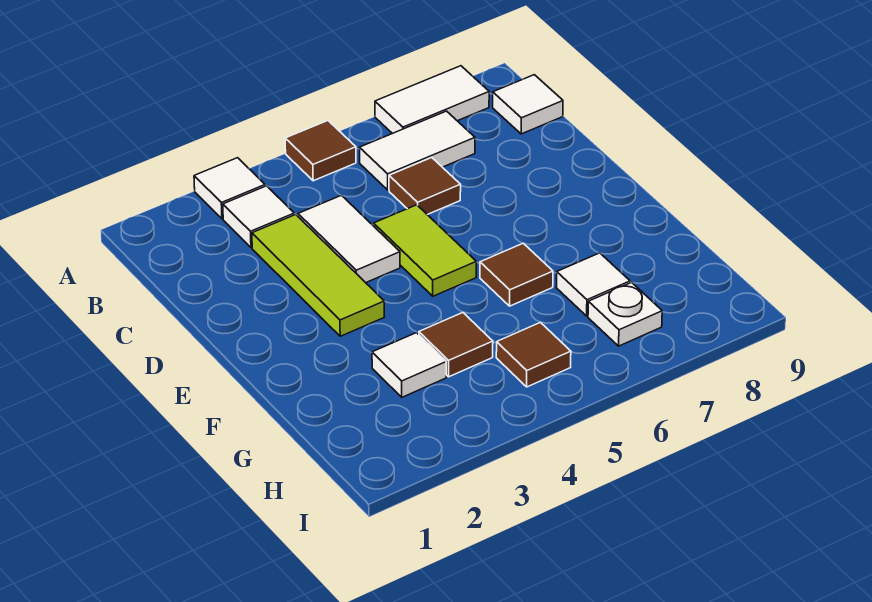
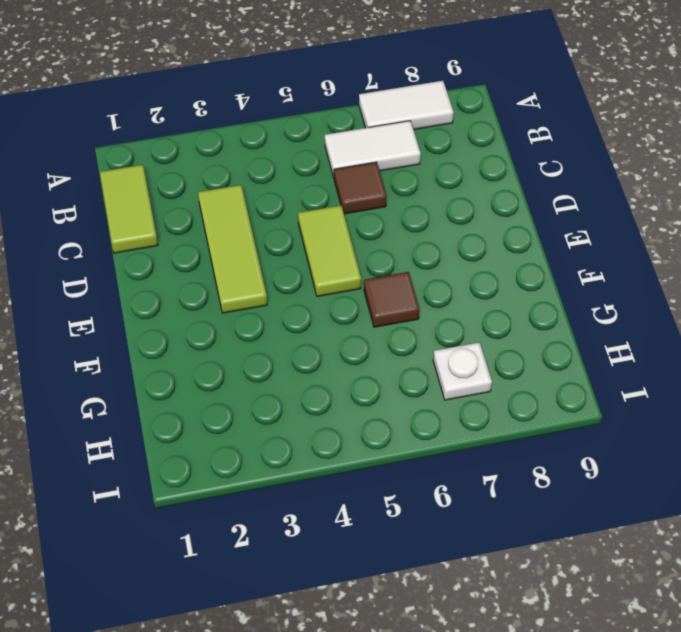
lime 1x2 tile [100,165,158,253] -> none
none -> white 1x1 tile [194,158,265,219]
none -> brown 1x1 tile [285,121,356,181]
none -> white 1x1 tile [223,186,294,248]

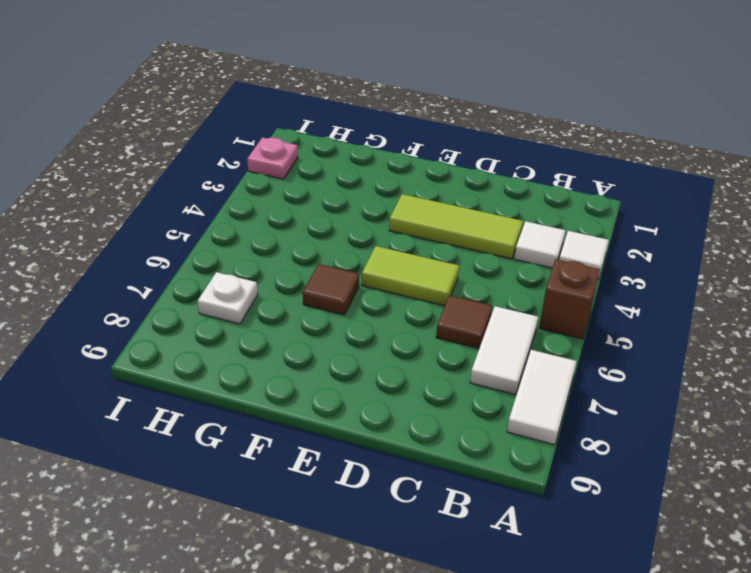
brown 1x1 brick [539,259,600,339] -> brown 1x1 tile [285,121,356,181]
pink 1x1 plate [247,137,298,179] -> none
none -> white 1x1 tile [493,75,563,134]
none -> white 1x2 tile [298,195,400,283]
none -> white 1x1 tile [372,333,446,397]

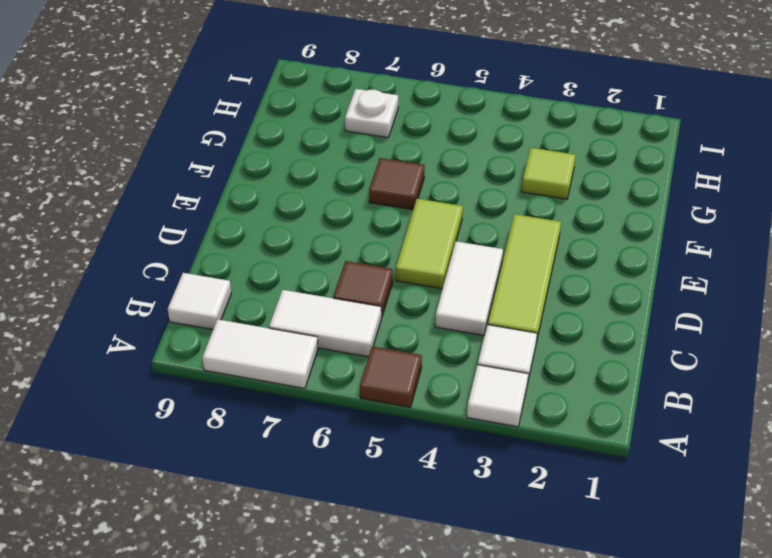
lime 1x1 tile [522,148,576,199] -> white 1x1 tile [372,333,446,397]
none -> brown 1x1 tile [419,313,493,377]
none -> white 1x1 tile [556,253,630,316]
none -> brown 1x1 tile [496,322,571,387]

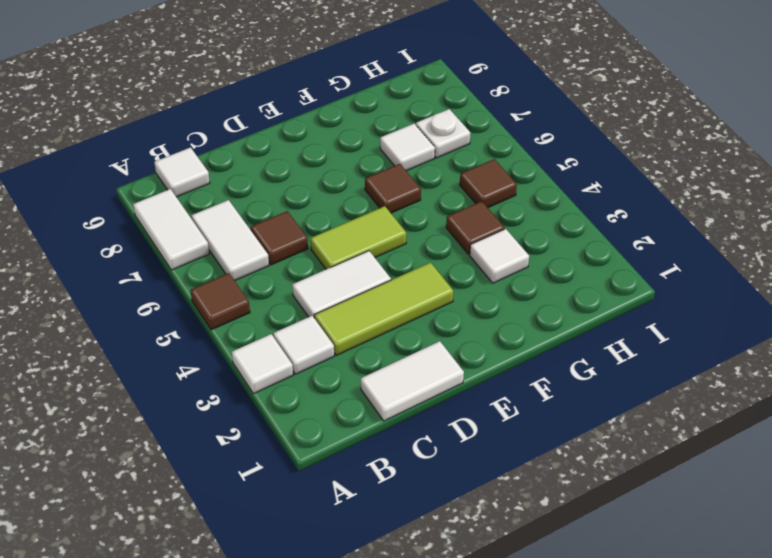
white 1x2 tile [361,341,464,421] -> none

